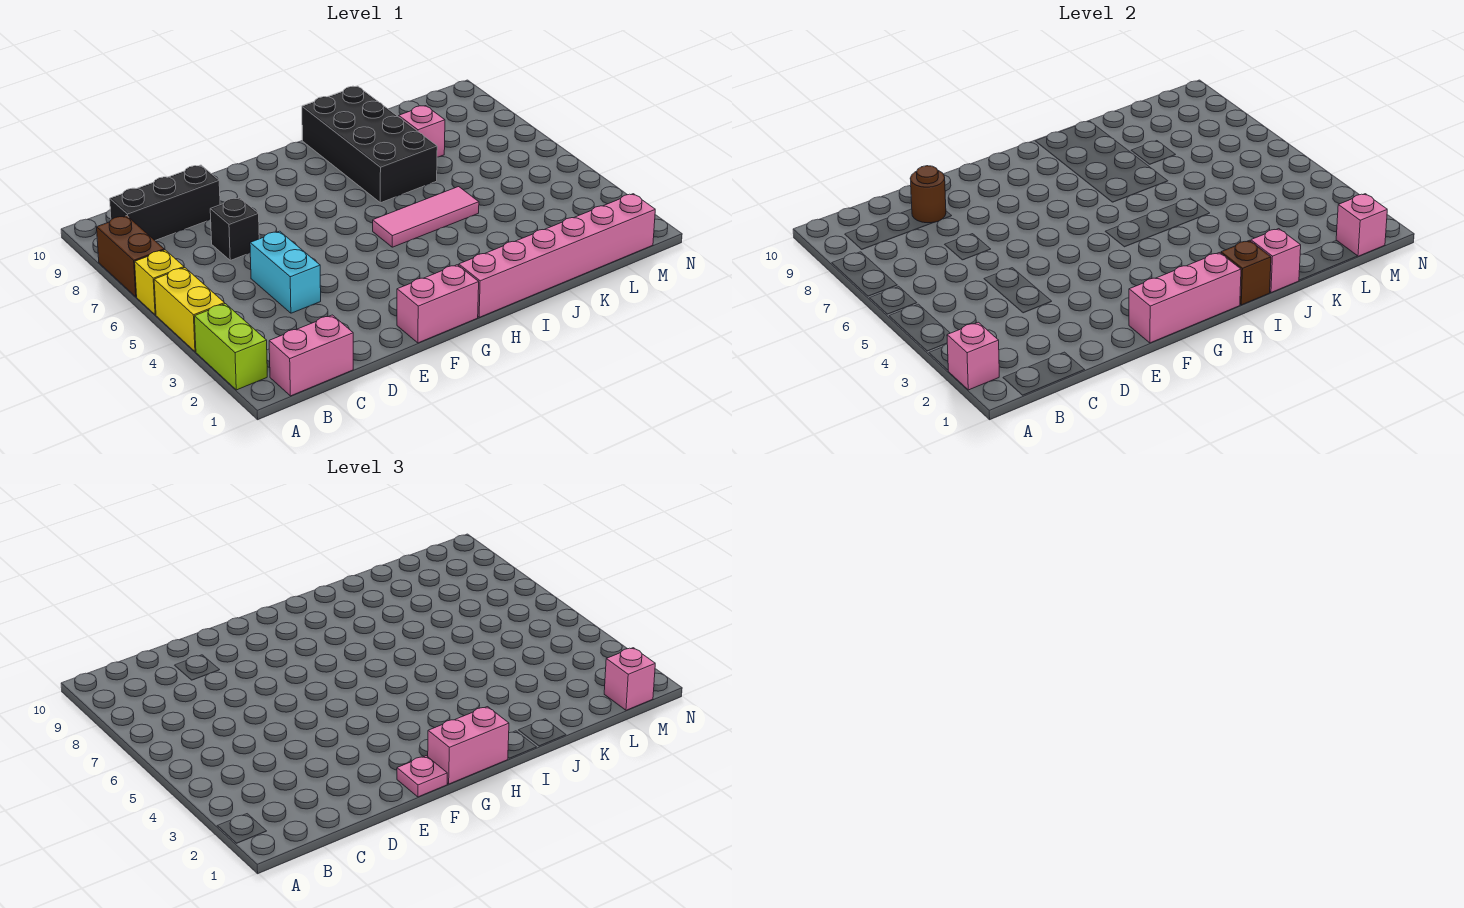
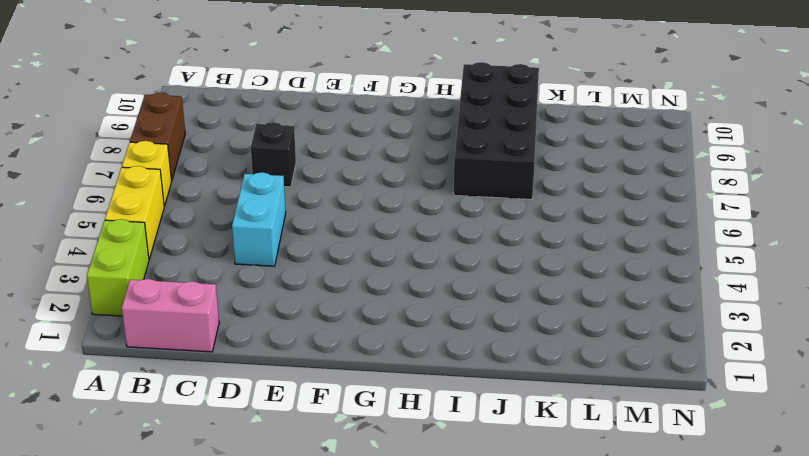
none -> black 1x3 brick [110,165,220,240]
none -> pink 1x2 brick [397,265,479,343]
none -> pink 1x6 brick [459,194,655,317]

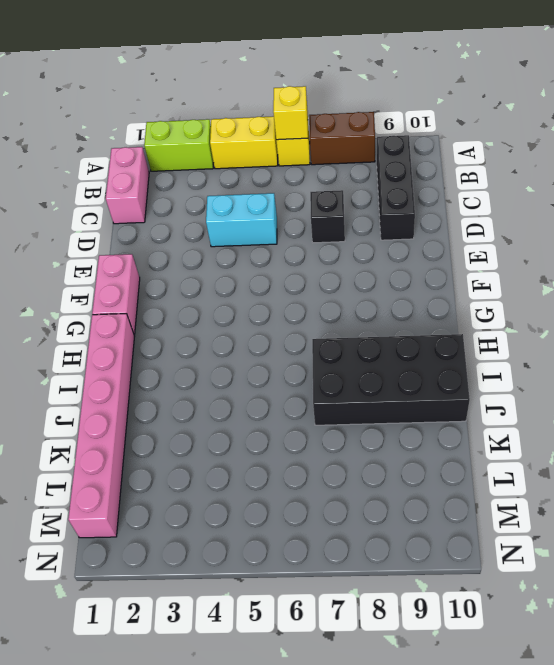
yellow 1x1 brick [273,86,308,140] -> none
none -> pink 1x3 tile [373,187,479,247]
none -> pink 1x1 brick [399,106,445,157]
none -> pink 1x1 brick [947,322,999,390]

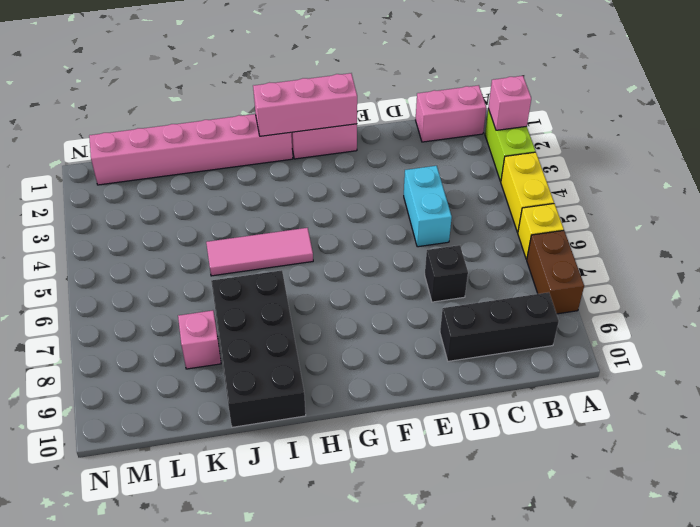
none -> brown 1x1 round brick [910,166,946,223]
none -> brown 1x1 brick [1221,240,1271,305]
none -> pink 1x1 brick [1251,229,1301,293]

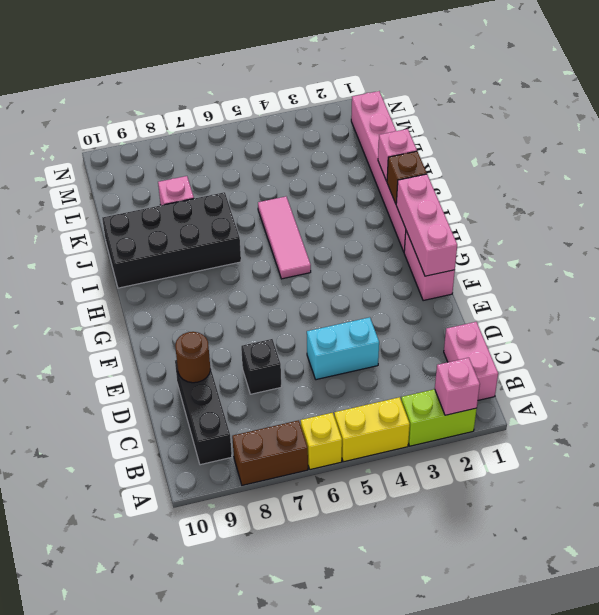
none -> pink 1x1 brick [1336,194,1387,256]
none -> pink 1x1 plate [397,756,447,797]
none -> pink 1x2 brick [428,707,509,784]

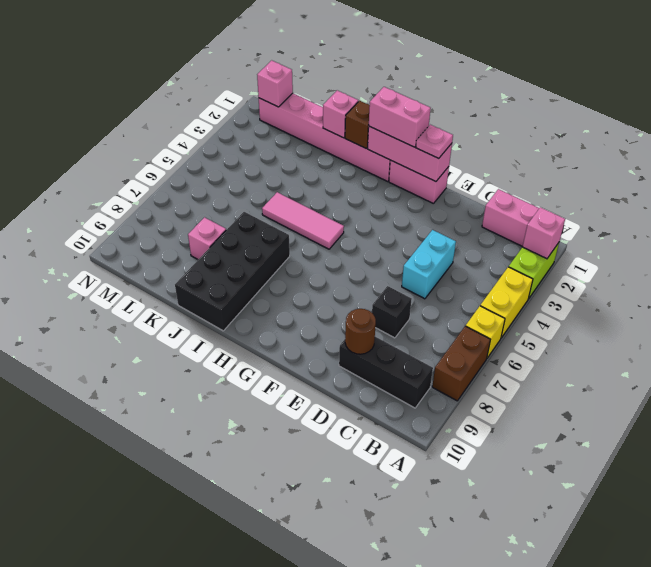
none -> pink 1x1 brick [604,648,655,710]

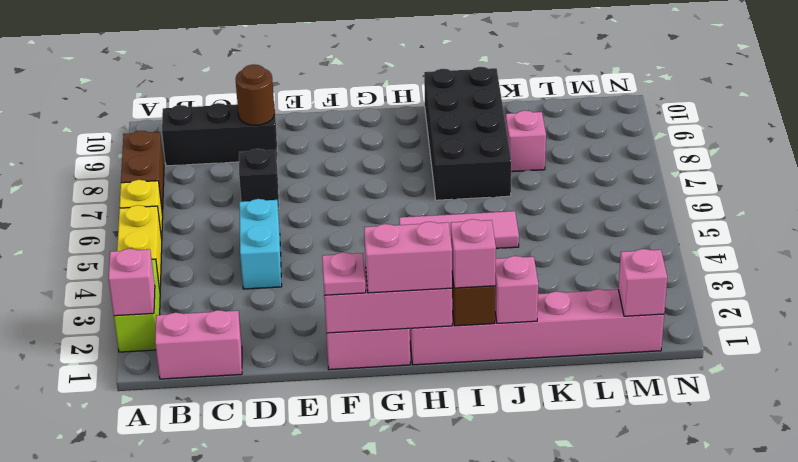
pink 1x1 brick [451,219,496,288] -> pink 1x1 brick moved to [604,648,655,710]

